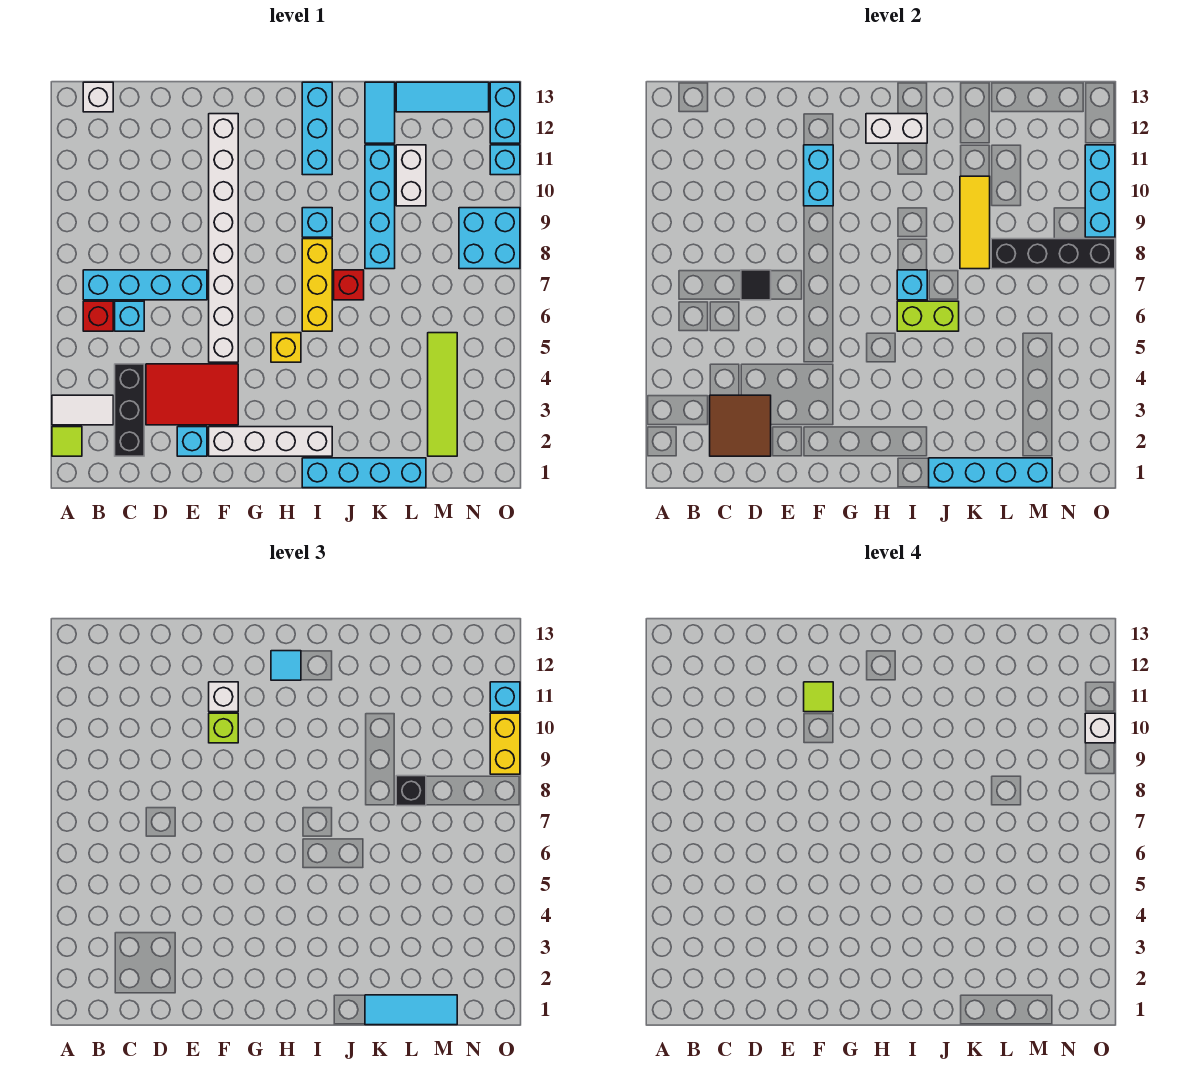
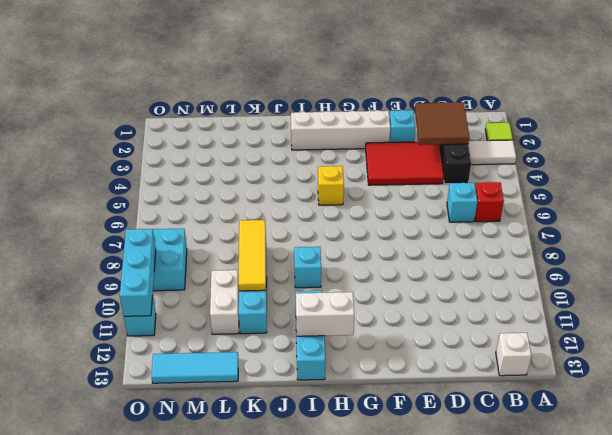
none -> cyan 1x4 brick [83,270,207,300]
none -> white 1x8 brick [209,114,238,362]
none -> cyan 1x4 brick [302,458,426,488]
none -> yellow 1x3 brick [302,239,332,331]

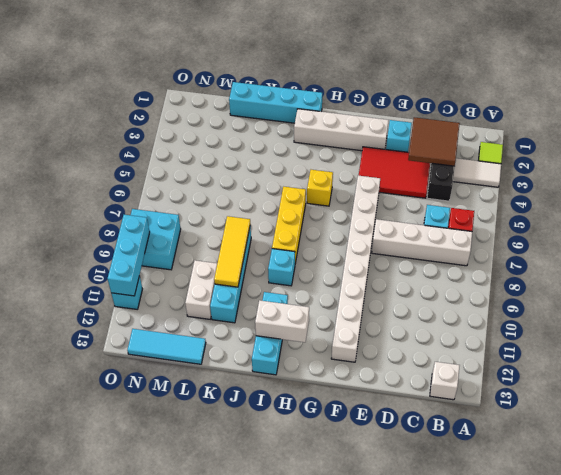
white 1x4 brick [372,219,472,266] -> cyan 1x4 brick [83,270,207,300]
none -> red 1x1 brick [334,270,364,300]
none -> cyan 1x2 tile [365,82,395,143]
none -> lime 1x4 tile [428,333,457,456]
none -> cyan 1x2 brick [490,82,520,143]

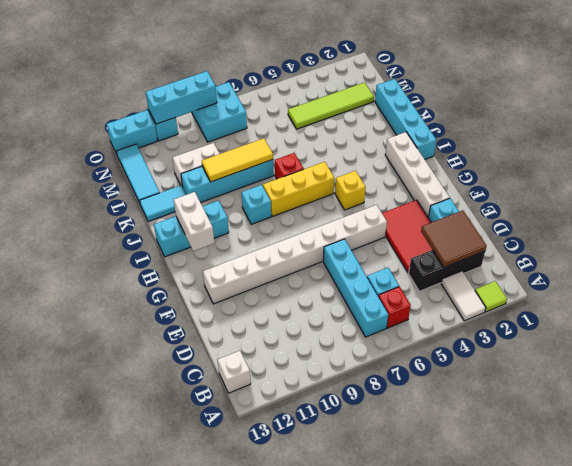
none -> black 1x1 tile [741,270,771,300]
none -> cyan 1x2 brick [804,145,833,206]
none -> lime 1x2 brick [897,301,959,331]
none -> cyan 1x1 brick [897,270,927,300]

